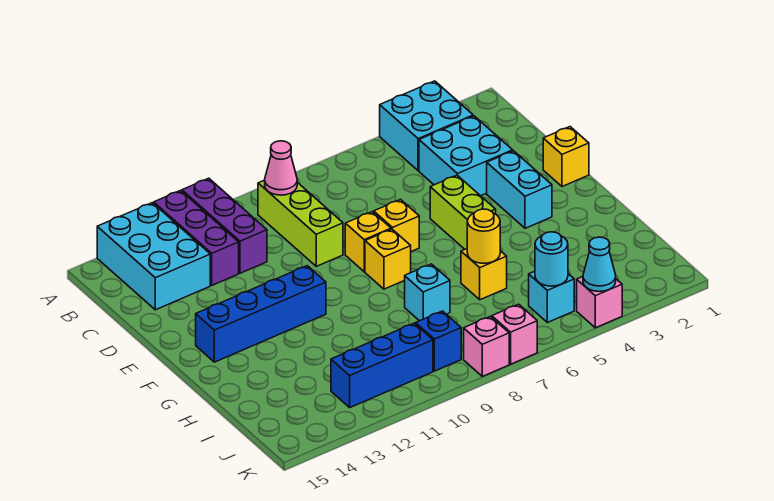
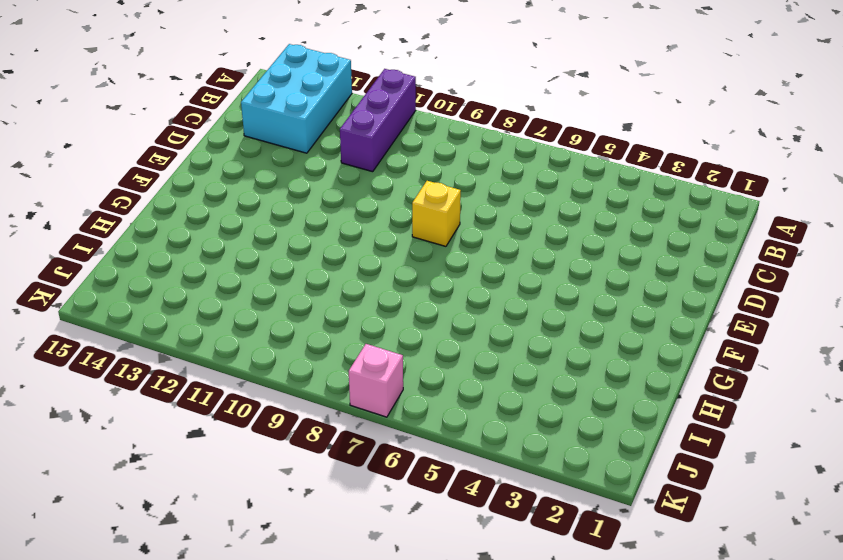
none -> cyan 2x2 brick [380,81,473,171]
none -> purple 1x3 brick [154,191,239,285]
none -> lime 1x3 brick [258,180,343,266]

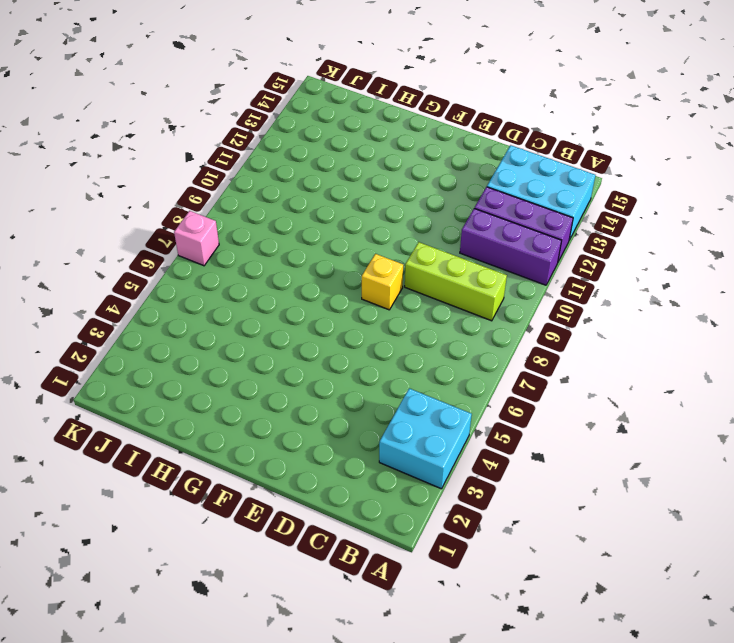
none -> cyan 2x2 brick [419,116,513,196]
none -> yellow 1x1 brick [543,127,589,187]
none -> cyan 1x2 brick [487,151,552,228]

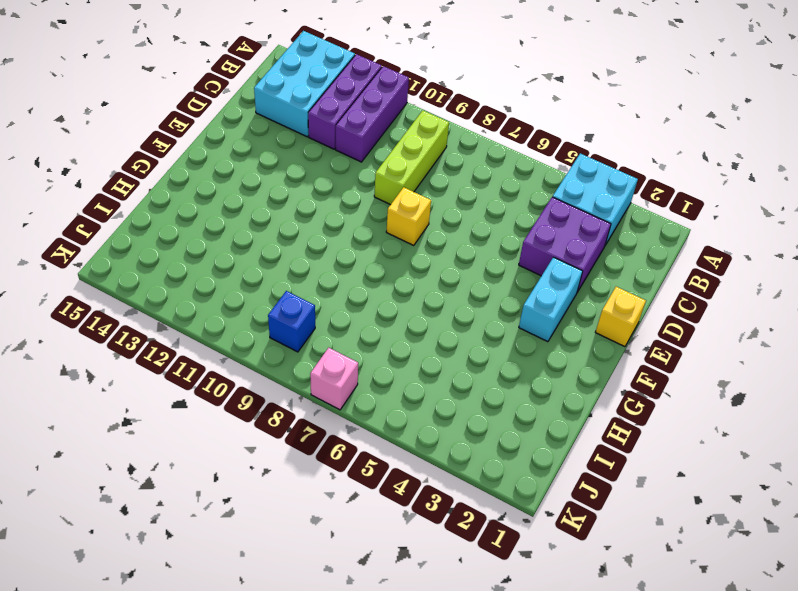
purple 2x2 brick [519,197,611,292] -> cyan 2x2 brick [419,116,513,196]
none -> lime 1x2 brick [430,175,496,249]
none -> yellow 1x1 brick [374,200,419,252]
none -> yellow 1x1 brick [365,229,411,289]

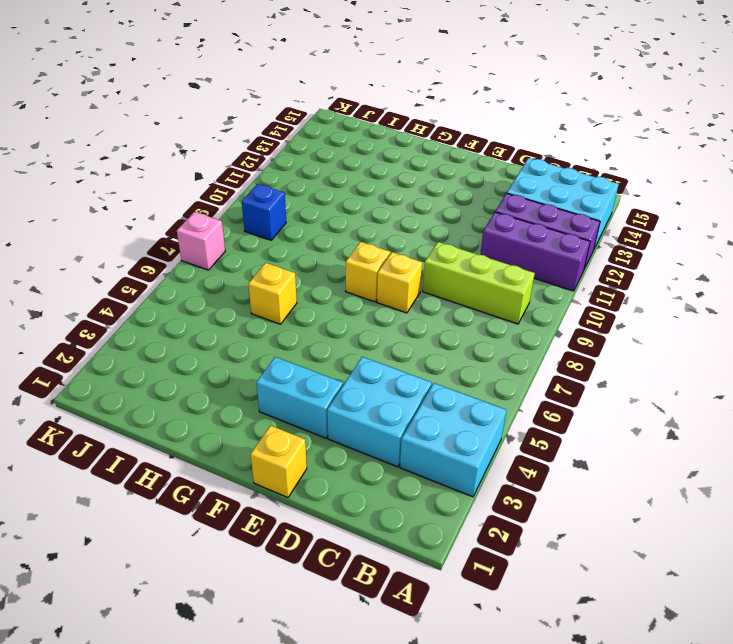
none -> lime 1x2 brick [430,175,496,249]
none -> yellow 1x1 brick [374,200,419,252]
none -> blue 1x4 brick [196,266,326,362]

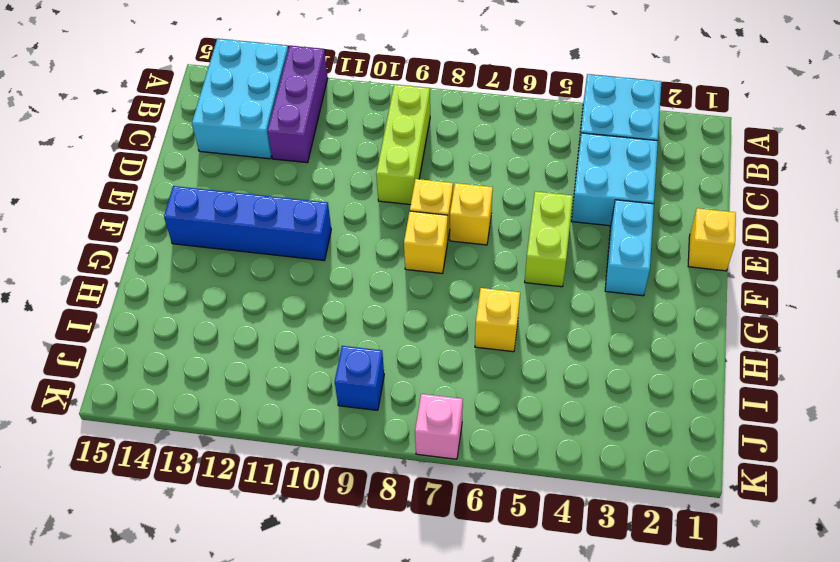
none -> purple 1x3 brick [182,178,267,273]
none -> cyan 1x1 brick [405,264,450,321]
none -> cyan 1x1 brick [529,271,574,323]

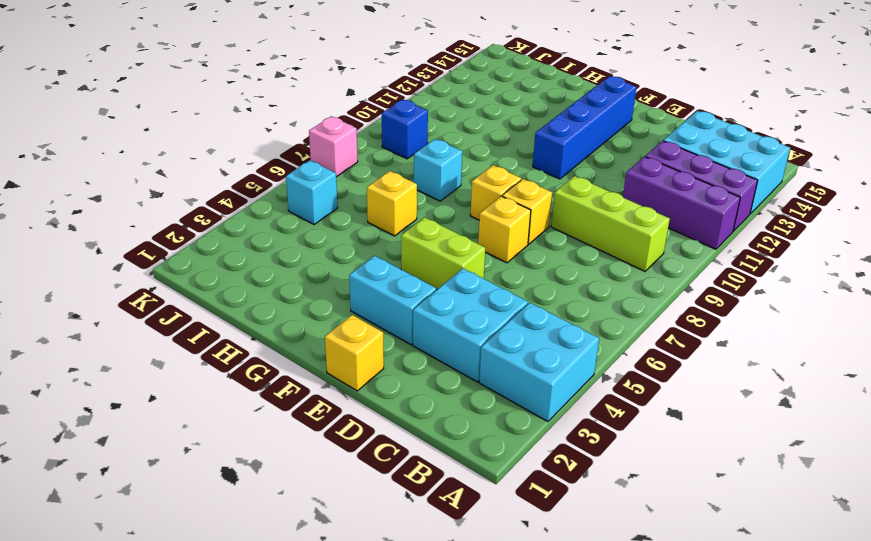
none -> blue 1x3 brick [331,323,433,407]
none -> pink 1x1 brick [577,277,622,328]
none -> pink 1x1 brick [464,316,509,376]

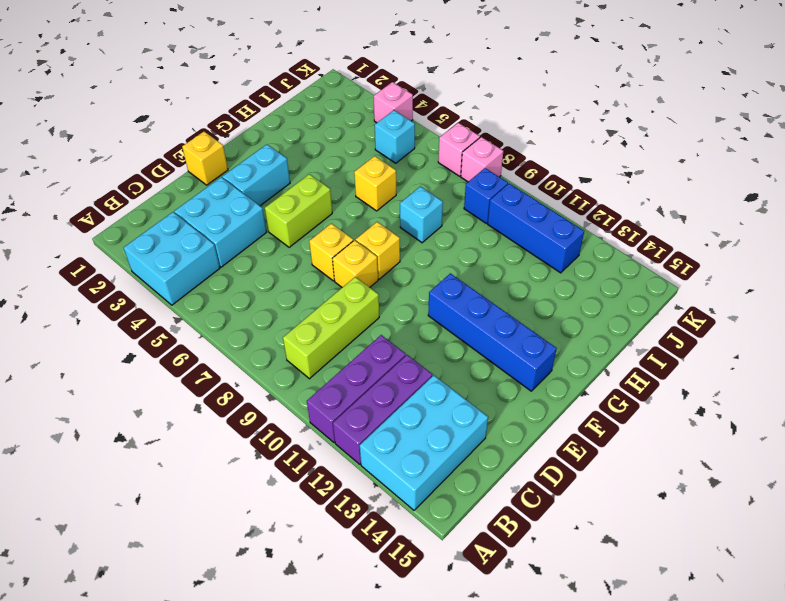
none -> pink 1x1 cone [265,141,297,195]
none -> yellow 1x1 round brick [467,209,500,263]
none -> cyan 1x1 round brick [535,232,568,286]

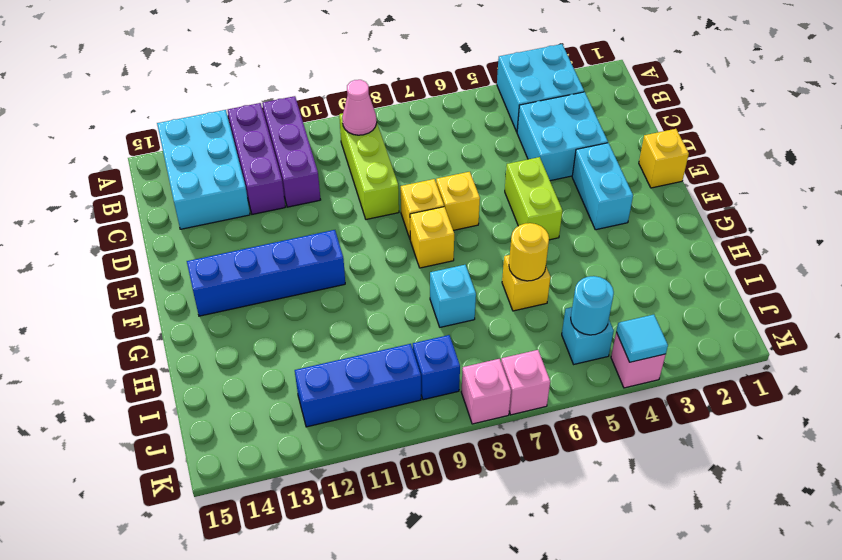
cyan 1x1 tile [616,315,668,362] -> cyan 1x1 cone [583,237,616,291]

